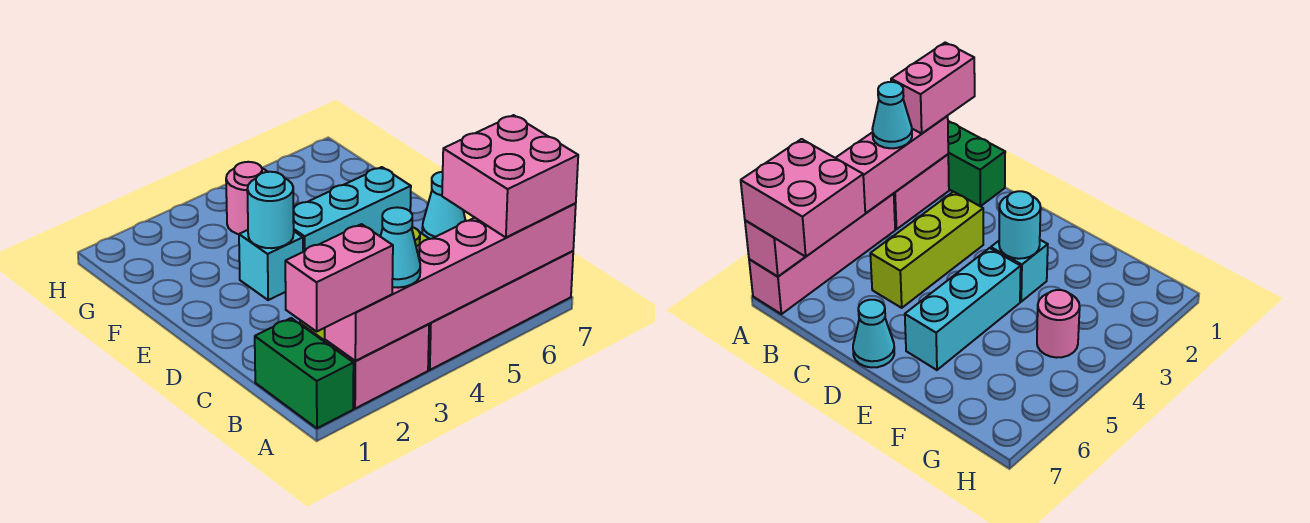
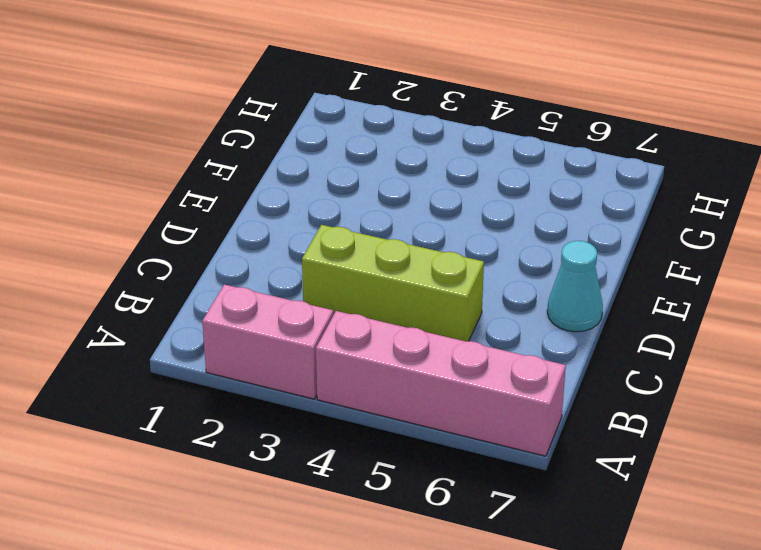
none -> green 1x2 brick [255,318,354,428]
none -> cyan 1x1 brick [239,230,303,300]
none -> cyan 1x3 brick [293,167,411,252]

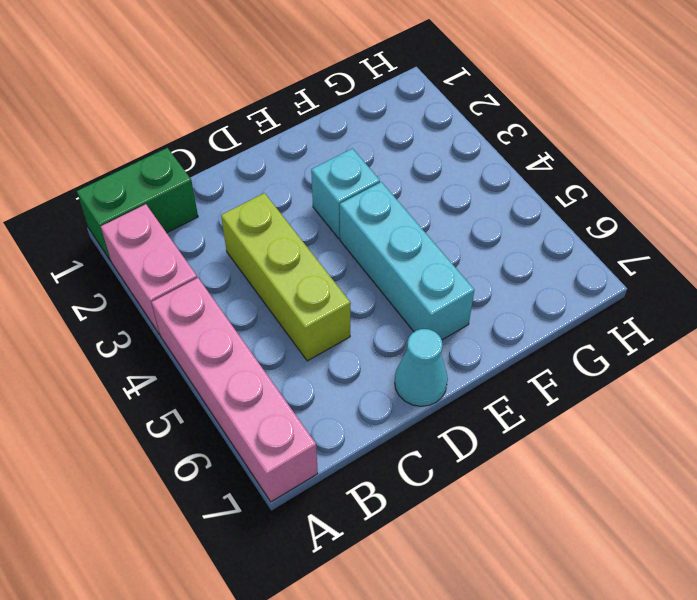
none -> pink 1x1 round brick [226,162,267,234]
none -> pink 1x6 brick [325,204,576,361]
none -> cyan 1x1 round brick [247,172,294,248]

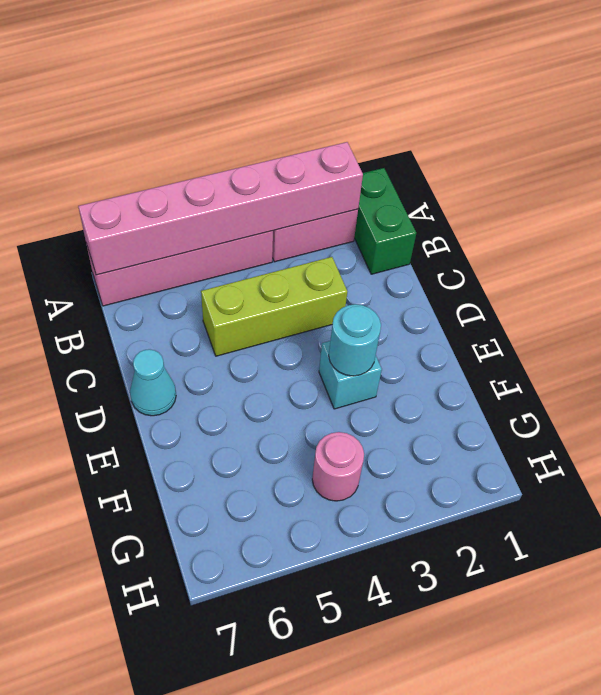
none -> cyan 1x3 brick [293,167,411,252]
none -> pink 1x2 brick [285,224,393,331]
none -> cyan 1x1 cone [380,207,420,288]

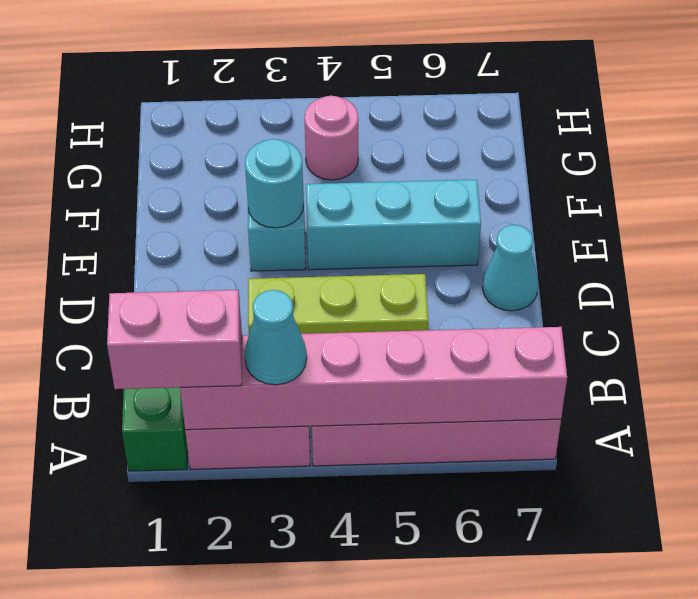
none -> pink 2x2 brick [442,115,578,238]

